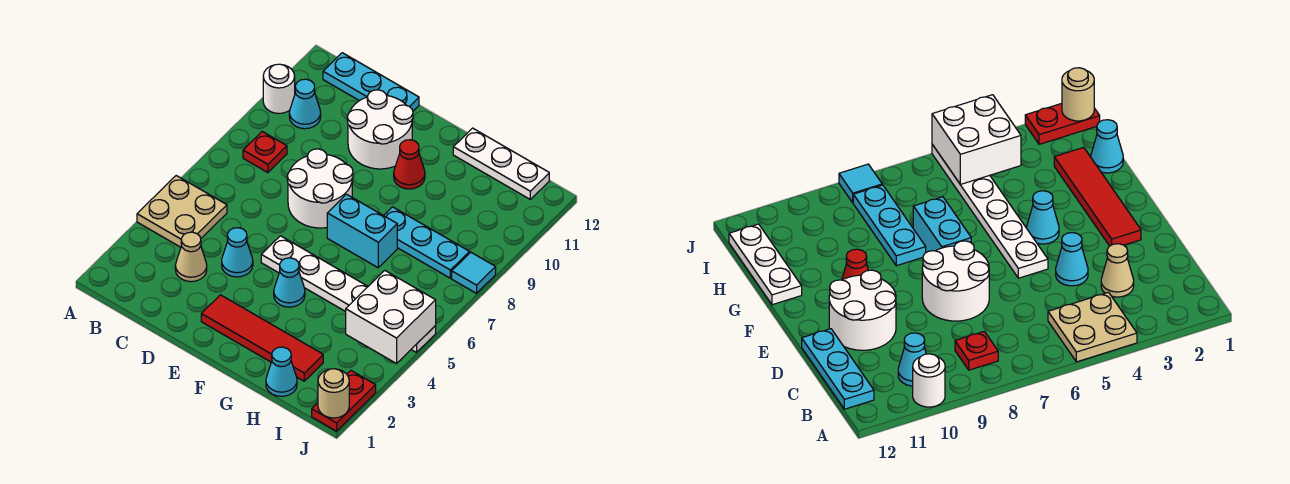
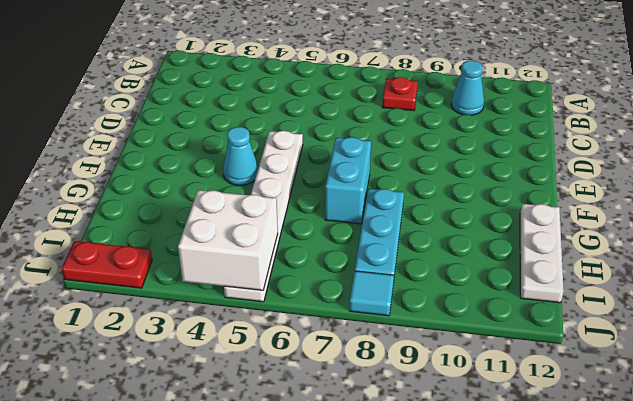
none -> tan 2x2 plate [137,176,227,247]
none -> white 1x1 round brick [263,64,295,114]
none -> cyan 1x3 plate [323,53,419,111]

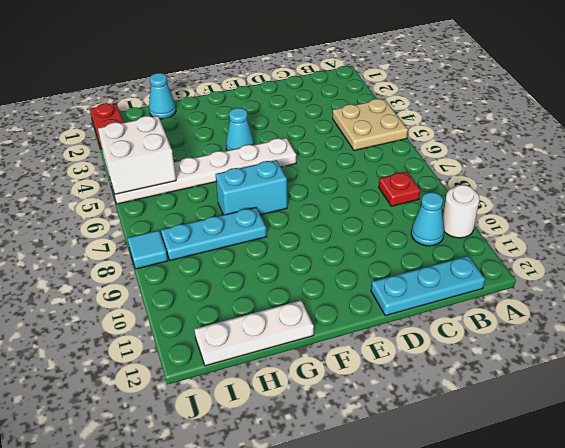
none -> tan 1x1 cone [175,232,207,282]
none -> cyan 1x1 cone [222,228,253,277]
none -> white 2x2 round brick [287,149,353,228]

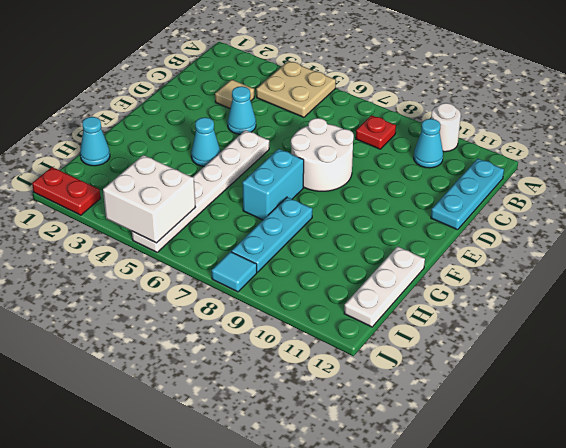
tan 1x1 tile [215,80,254,108] -> tan 1x1 cone [175,232,207,282]
none -> white 2x2 round brick [347,90,413,169]
none -> red 1x4 tile [201,295,323,381]
none -> red 1x1 cone [394,140,425,189]

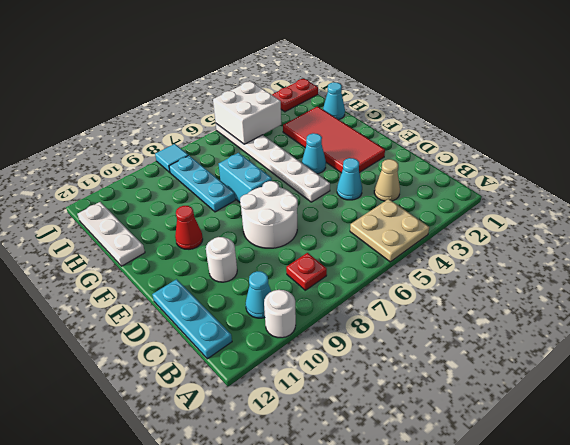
white 1x1 round brick [206,237,237,282] -> white 2x2 round brick [347,90,413,169]
red 2x4 tile [283,107,385,173] -> red 1x4 tile [201,295,323,381]
none -> tan 1x1 round brick [318,369,349,418]

